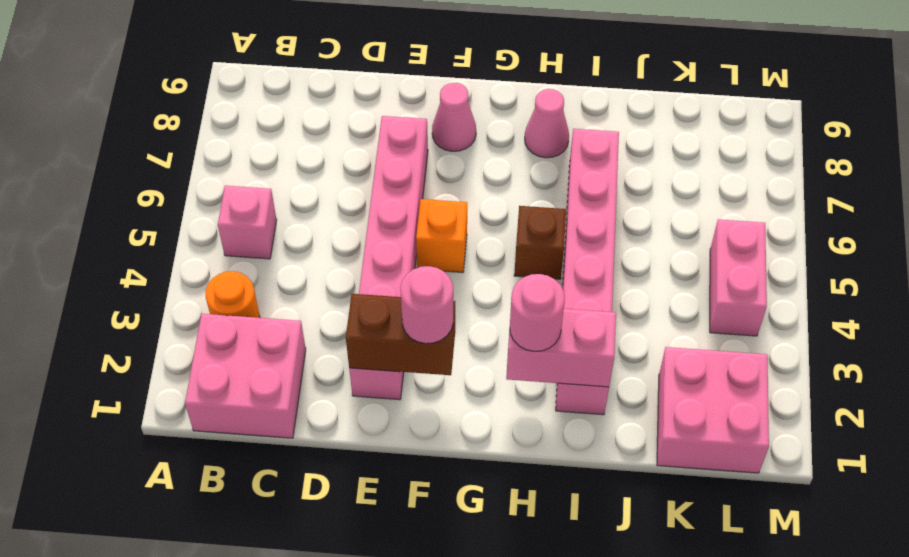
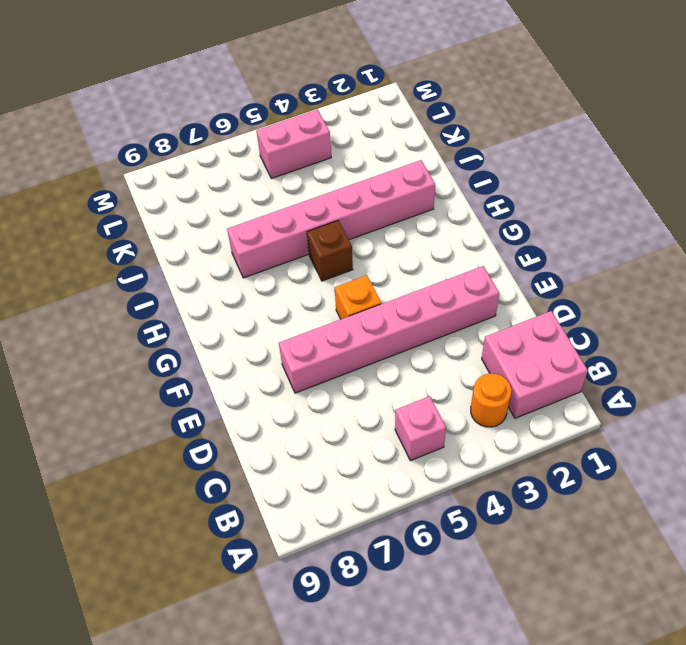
none -> pink 1x1 cone [432,83,476,151]
none -> pink 1x1 cone [525,89,569,158]
none -> pink 2x2 brick [657,347,769,473]

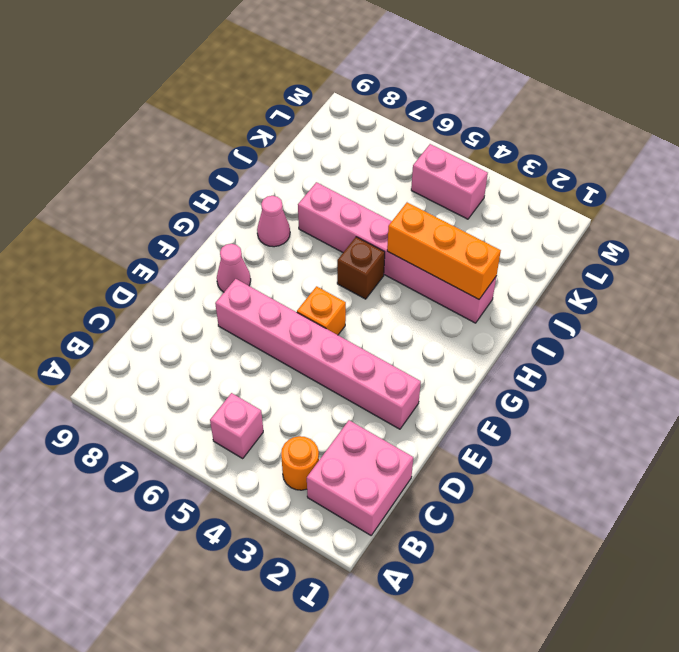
orange 1x3 brick [387,203,501,299] -> pink 1x2 brick [506,309,616,387]
none -> pink 2x2 brick [657,347,769,473]
none -> brown 1x2 brick [346,294,455,375]
none -> pink 1x1 round brick [400,266,453,344]

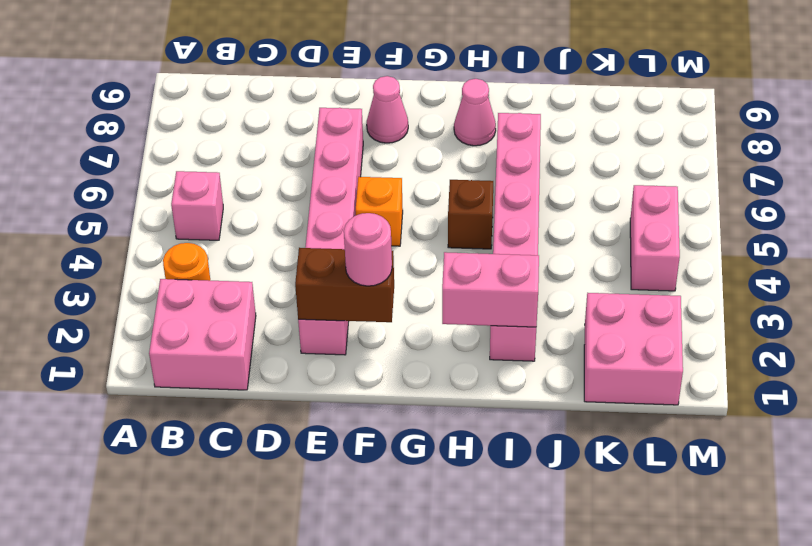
none -> pink 1x1 round brick [510,274,565,351]

